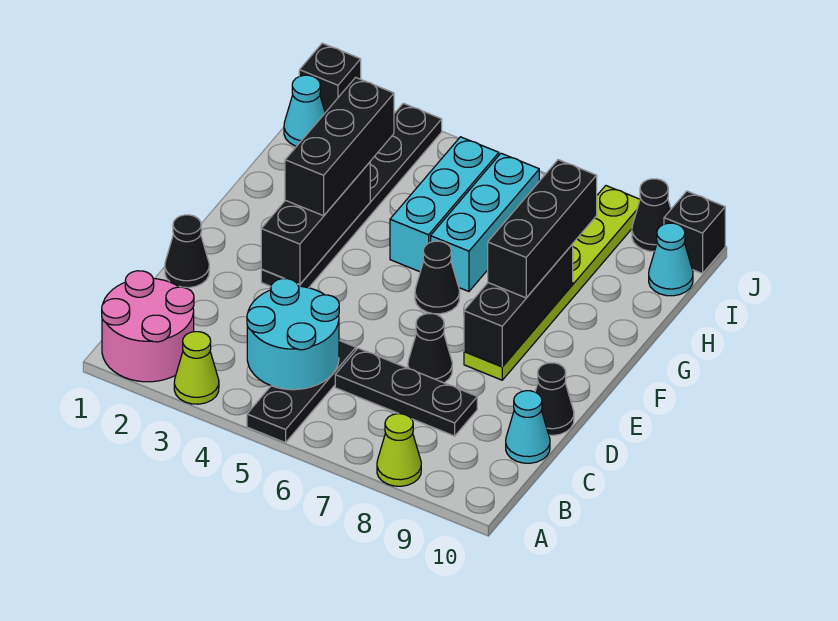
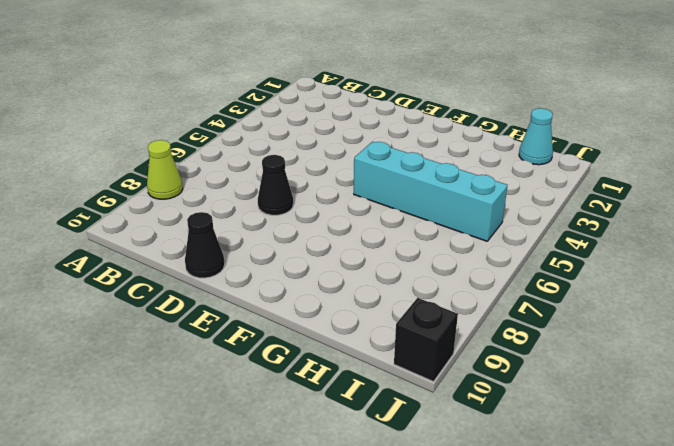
cyan 1x4 brick [354,142,508,241] -> cyan 1x3 brick [390,137,499,272]
none -> pink 2x2 round brick [102,271,194,382]
none -> lime 1x1 cone [174,332,219,404]
none -> black 1x3 plate [247,341,356,443]

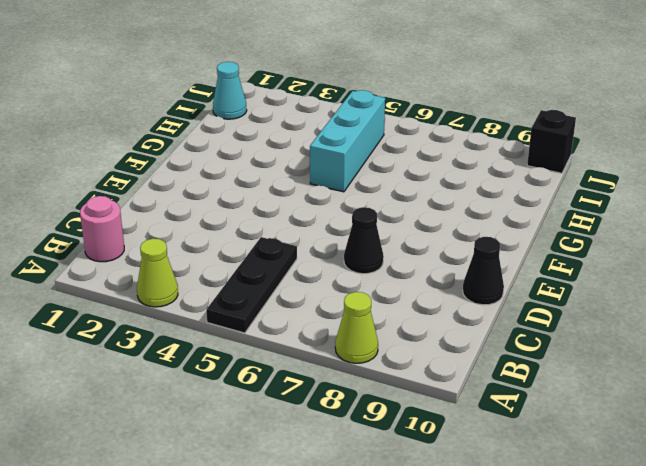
pink 1x1 round brick [80,196,124,262] -> pink 2x2 round brick [102,271,194,382]
none -> black 1x3 plate [335,348,477,436]
none -> cyan 1x1 cone [506,391,550,463]
none -> black 1x1 cone [165,215,209,288]

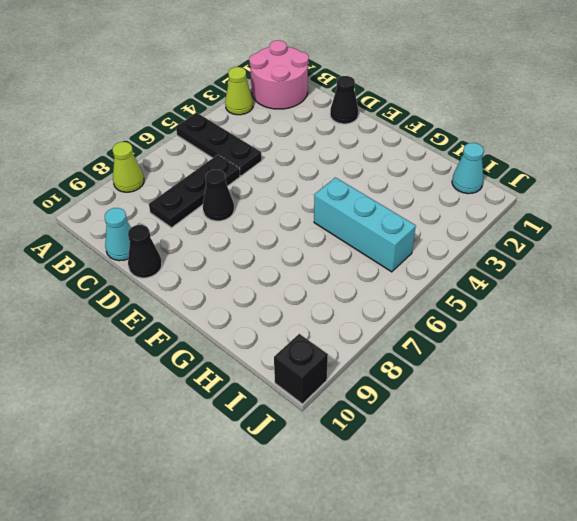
none -> black 1x6 plate [261,103,442,288]
none -> lime 1x6 plate [464,186,640,380]
none -> black 1x1 cone [415,241,460,314]

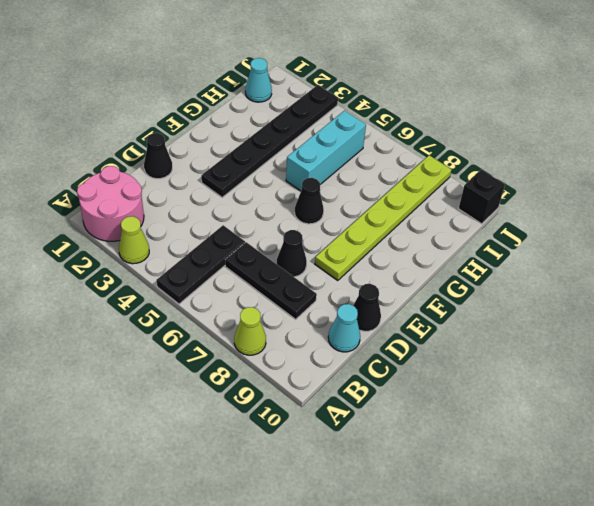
none -> cyan 1x3 brick [431,153,539,291]
none -> cyan 1x1 cone [649,223,693,296]
none -> black 1x1 brick [299,43,361,113]

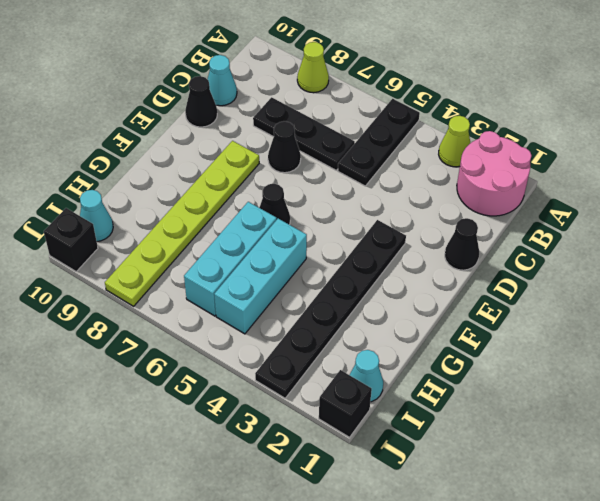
none -> black 1x1 cone [632,179,671,251]
none -> cyan 2x2 round brick [247,279,339,390]
none -> black 1x3 brick [261,162,370,285]

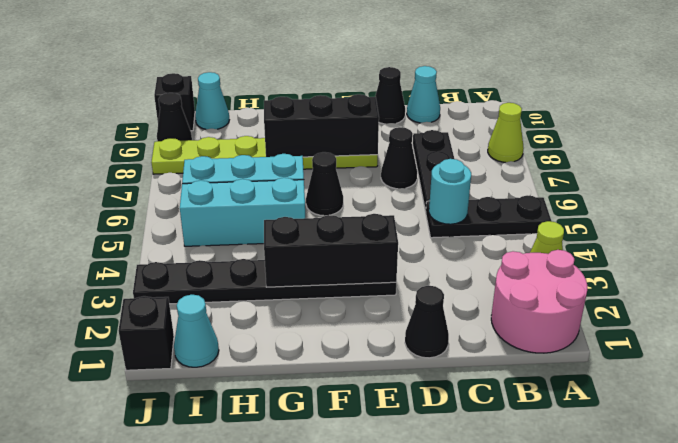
cyan 1x1 round brick [429,159,471,224] -> cyan 2x2 round brick [247,279,339,390]
none -> black 1x3 brick [285,77,394,216]
none -> black 1x3 brick [488,160,597,298]

